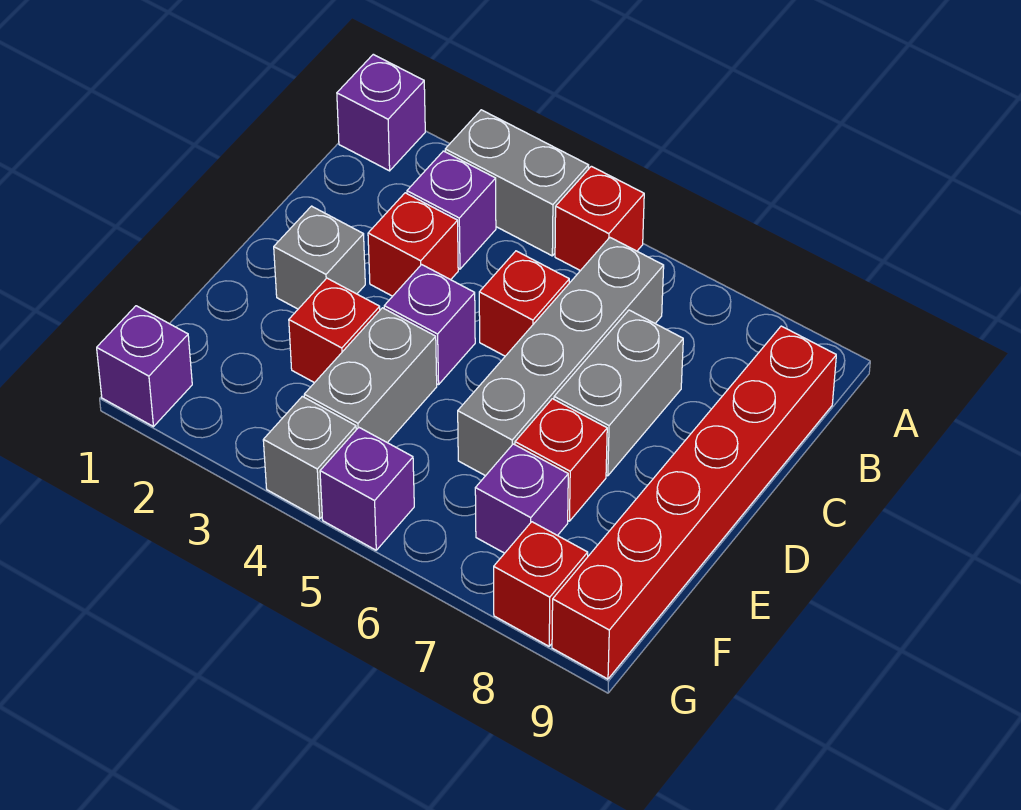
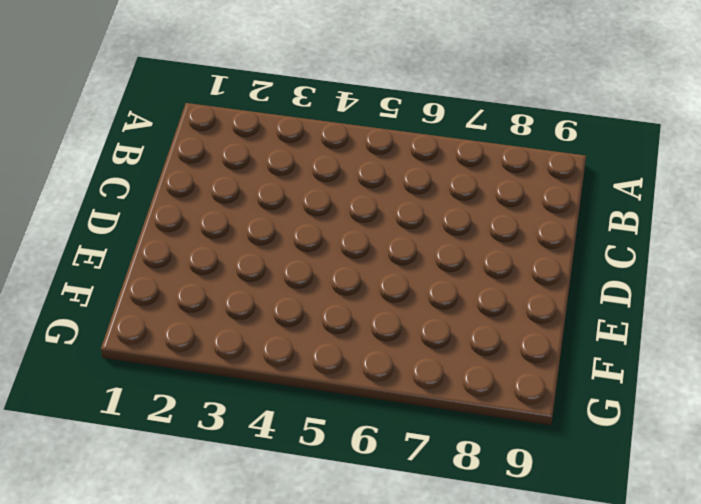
none -> purple 1x1 brick [337,54,425,171]
none -> grey 1x2 brick [445,110,589,256]
none -> red 1x1 brick [555,166,644,271]

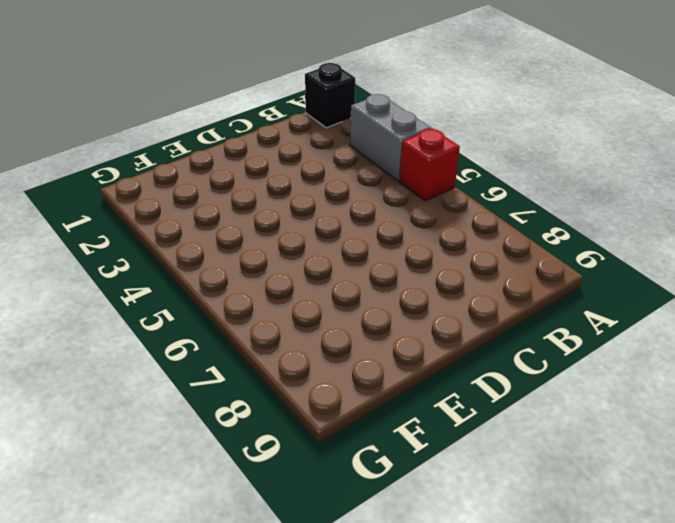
black 1x1 brick [305,63,355,128] -> purple 1x1 brick [337,54,425,171]
none -> purple 1x1 brick [407,151,496,269]
none -> grey 1x4 brick [458,238,664,476]
none -> red 1x6 brick [552,326,836,679]

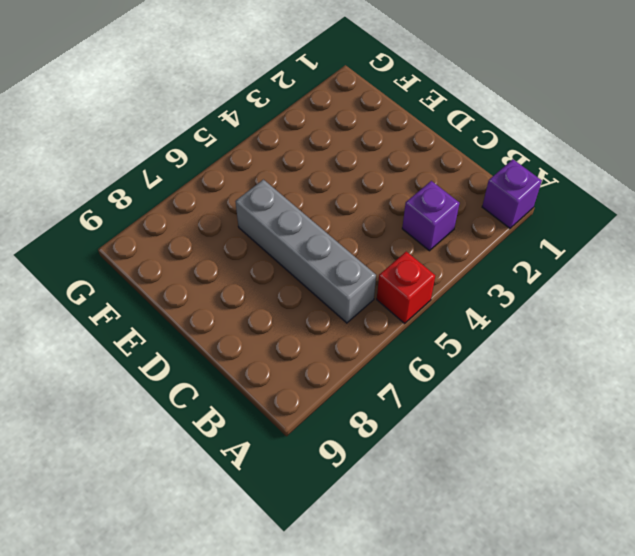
none -> grey 1x2 brick [445,110,589,256]
none -> red 1x6 brick [552,326,836,679]
none -> red 1x1 brick [368,193,458,296]

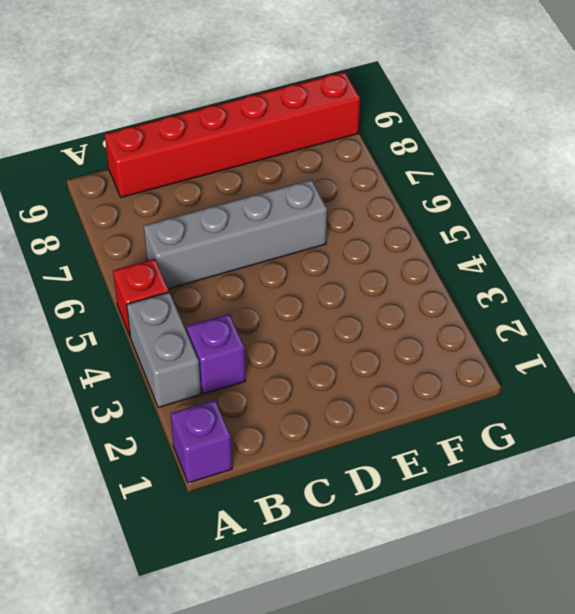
none -> red 1x1 brick [368,193,458,296]
none -> red 1x1 brick [479,251,569,356]
none -> grey 1x2 brick [554,310,683,476]

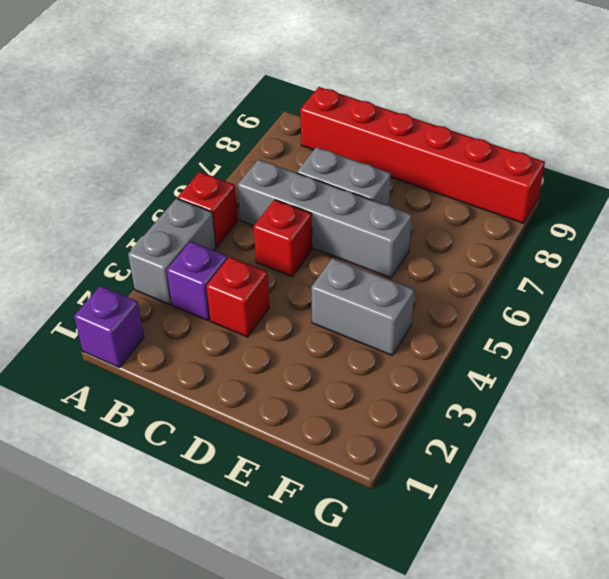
none -> grey 1x1 brick [274,206,365,309]
none -> purple 1x1 brick [384,265,475,385]
none -> red 1x1 brick [289,278,380,383]

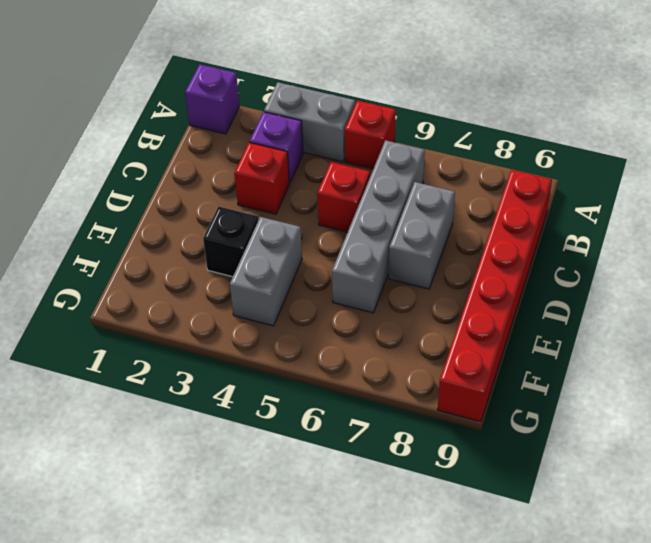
black 1x1 brick [203,206,258,277] -> red 1x1 brick [289,278,380,383]
none -> grey 1x1 brick [274,206,365,309]
none -> purple 1x1 brick [384,265,475,385]
none -> red 1x1 brick [515,399,607,521]

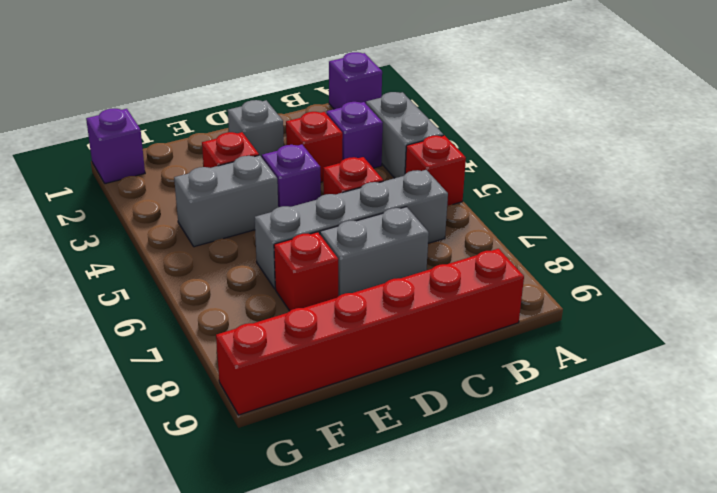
none -> purple 1x1 brick [475,444,568,553]
none -> grey 1x1 brick [263,396,356,519]
none -> purple 1x1 brick [320,427,414,550]

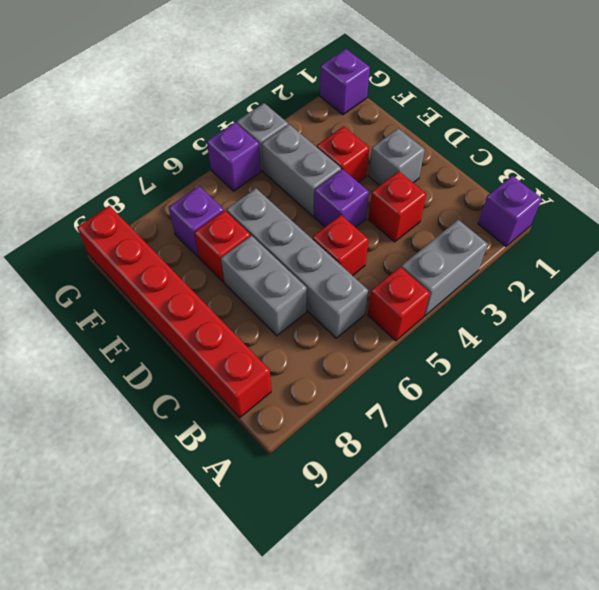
none -> purple 1x1 brick [407,151,496,269]
none -> red 1x1 brick [494,522,588,646]

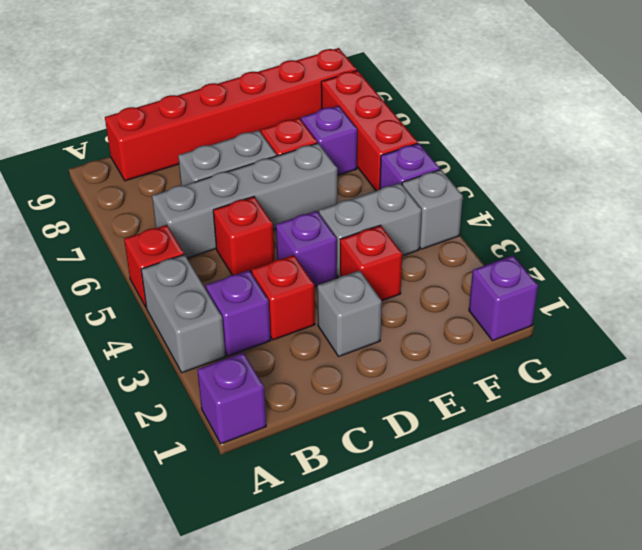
red 1x3 brick [321,70,418,191] -> red 1x1 brick [494,522,588,646]

